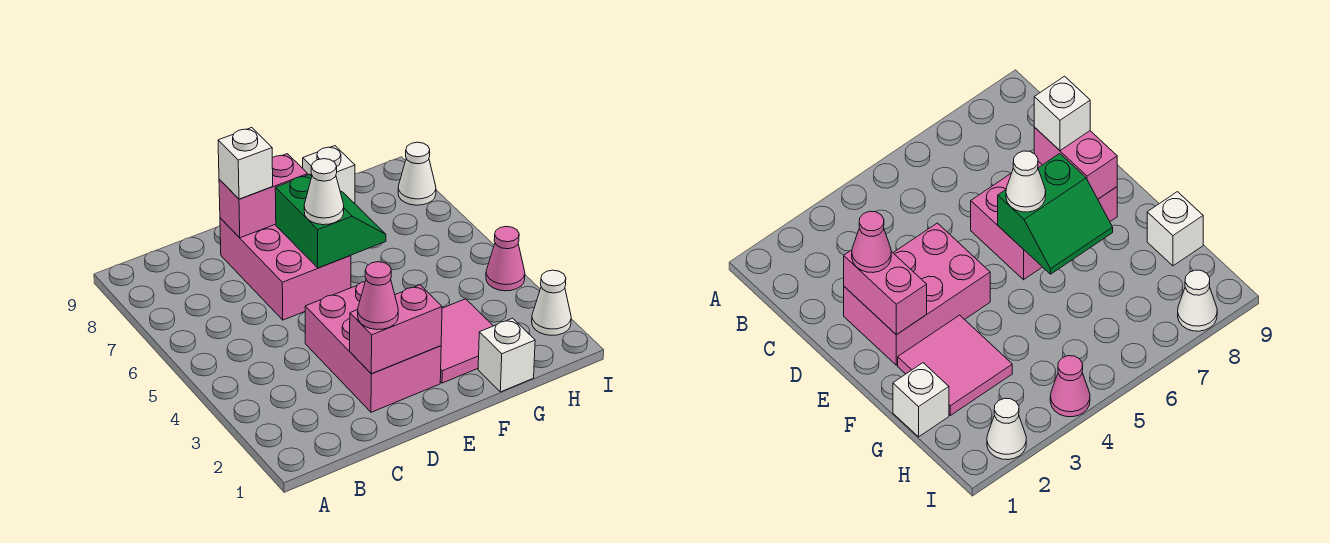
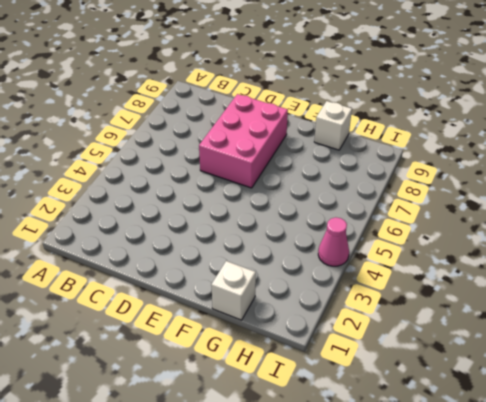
none -> pink 2x3 brick [305,282,441,412]
none -> pink 2x2 tile [440,299,493,383]
none -> white 1x1 cone [532,270,571,335]

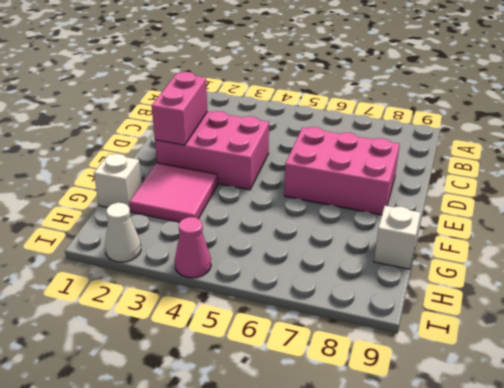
none -> white 1x1 cone [398,142,436,205]
none -> pink 1x2 brick [219,154,308,238]
none -> green 2x2 slope [275,174,386,268]

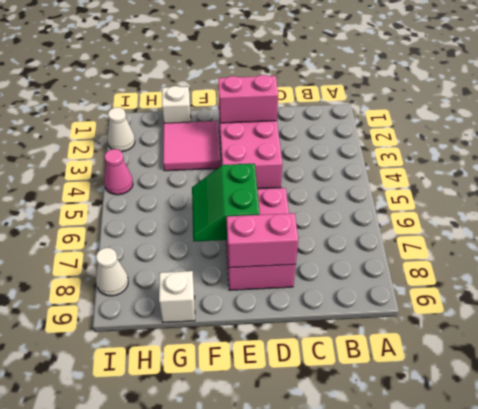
none -> pink 1x1 cone [358,262,398,330]
none -> white 1x1 brick [218,128,273,199]
none -> white 1x1 cone [304,159,344,225]

